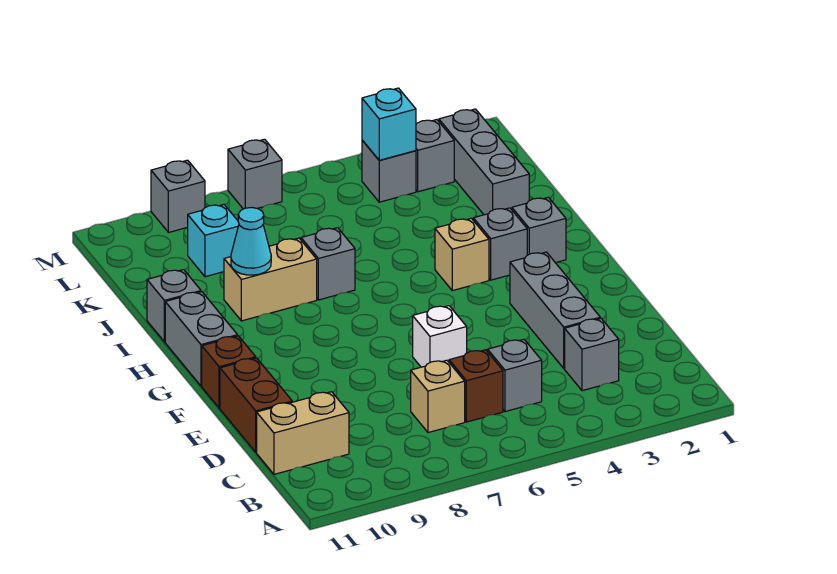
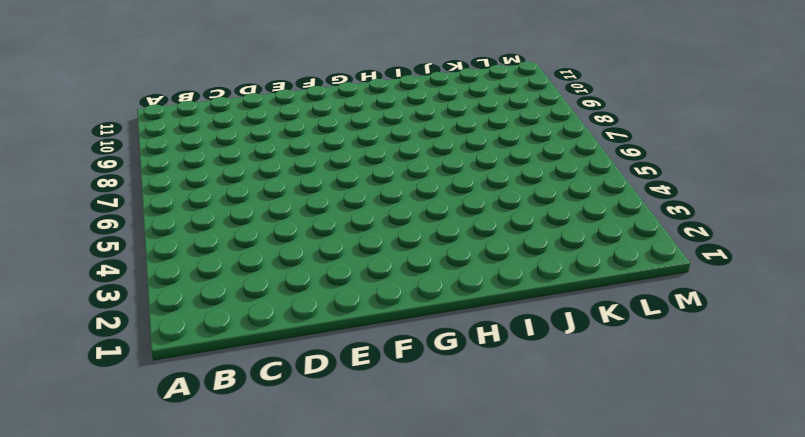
none -> grey 1x1 brick [565,318,619,391]
none -> grey 1x1 brick [488,339,542,412]
none -> brown 1x1 brick [449,350,503,422]

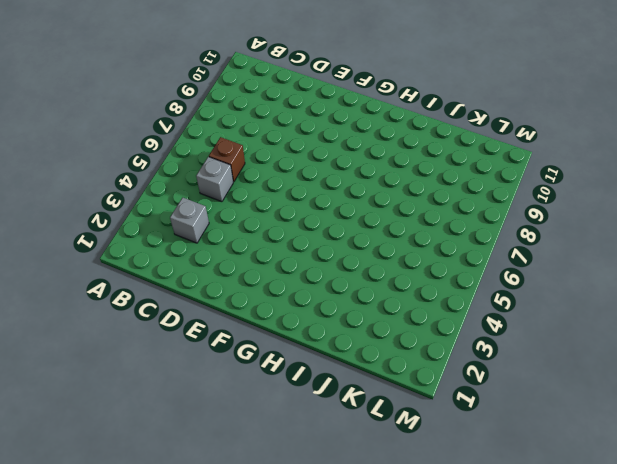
none -> tan 1x1 brick [411,360,465,433]
none -> tan 1x2 brick [257,392,349,474]
none -> grey 1x3 brick [510,252,600,368]

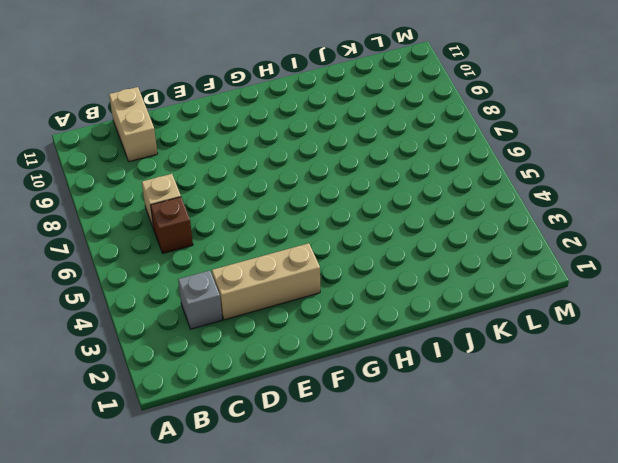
tan 1x3 brick [212,243,320,320] -> grey 1x3 brick [510,252,600,368]
none -> grey 1x1 brick [488,339,542,412]
none -> brown 1x2 brick [220,358,292,452]
none -> white 1x1 brick [413,306,467,367]

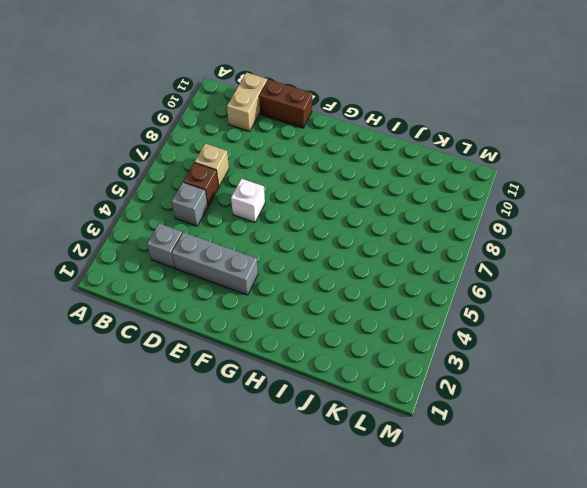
none -> brown 1x1 brick [202,336,256,408]
none -> grey 1x2 brick [165,292,238,386]
none -> grey 1x1 brick [512,197,566,262]

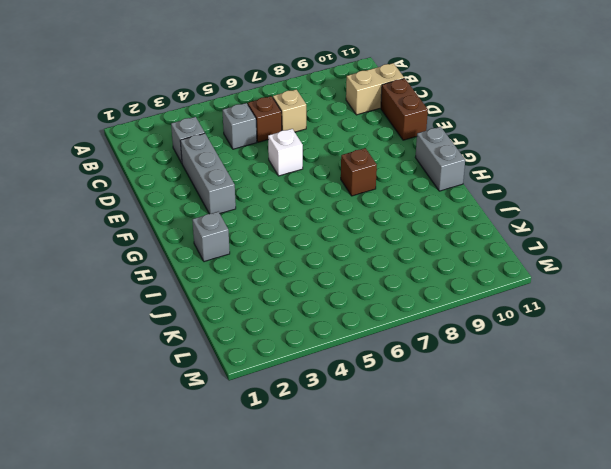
brown 1x1 brick [341,148,377,196] -> brown 1x1 brick moved to [202,336,256,408]
none -> grey 1x1 brick [473,208,527,280]
none -> tan 1x1 brick [435,218,489,291]
none -> grey 1x1 brick [301,228,355,300]

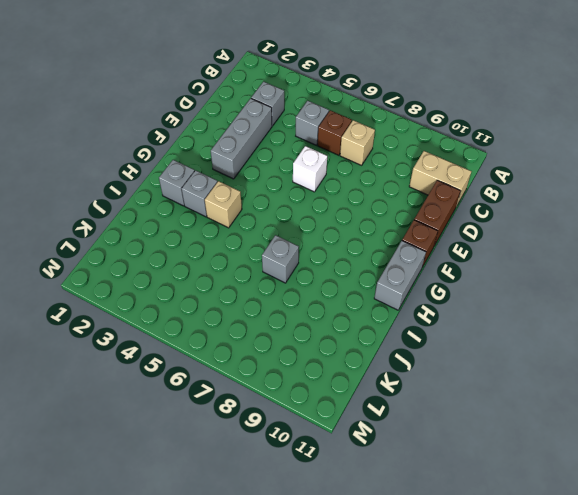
none -> tan 1x2 brick [224,238,317,321]
none -> grey 1x1 brick [147,270,201,342]
none -> grey 1x3 brick [439,109,529,215]

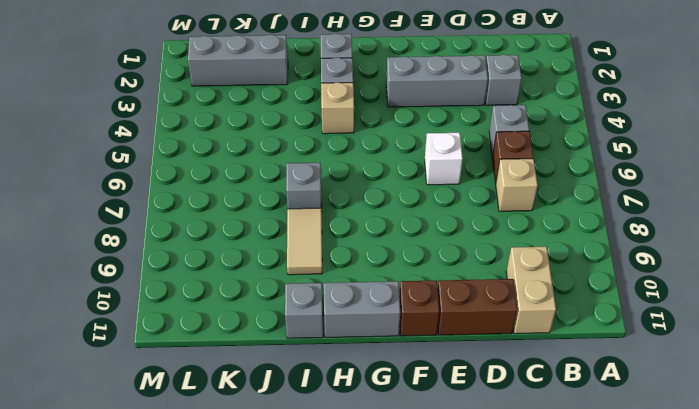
tan 1x2 tile [287,208,322,275] -> tan 1x2 brick [224,238,317,321]
none -> cyan 1x1 brick [188,205,239,277]
none -> grey 1x1 brick [416,120,454,192]
none -> grey 1x1 brick [362,140,416,202]

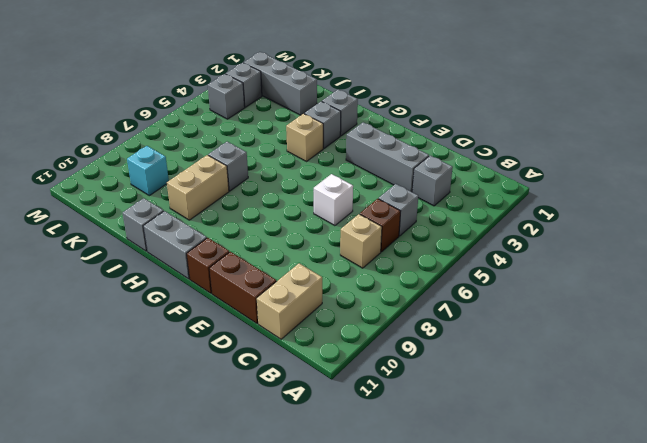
none -> grey 1x1 brick [228,139,282,209]
none -> grey 1x1 brick [151,160,205,233]
none -> cyan 1x1 cone [231,208,271,275]

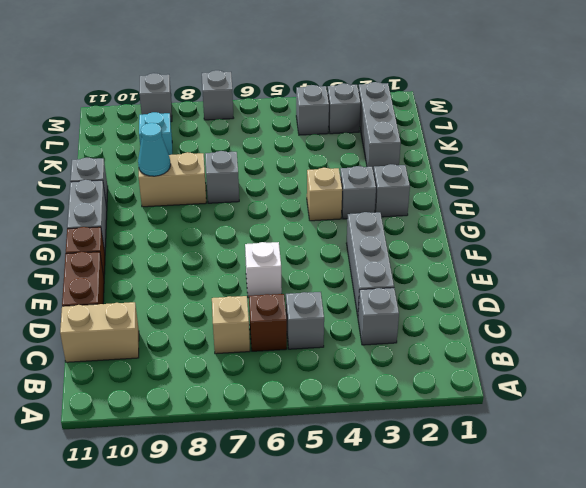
none -> cyan 1x1 brick [362,88,416,160]

